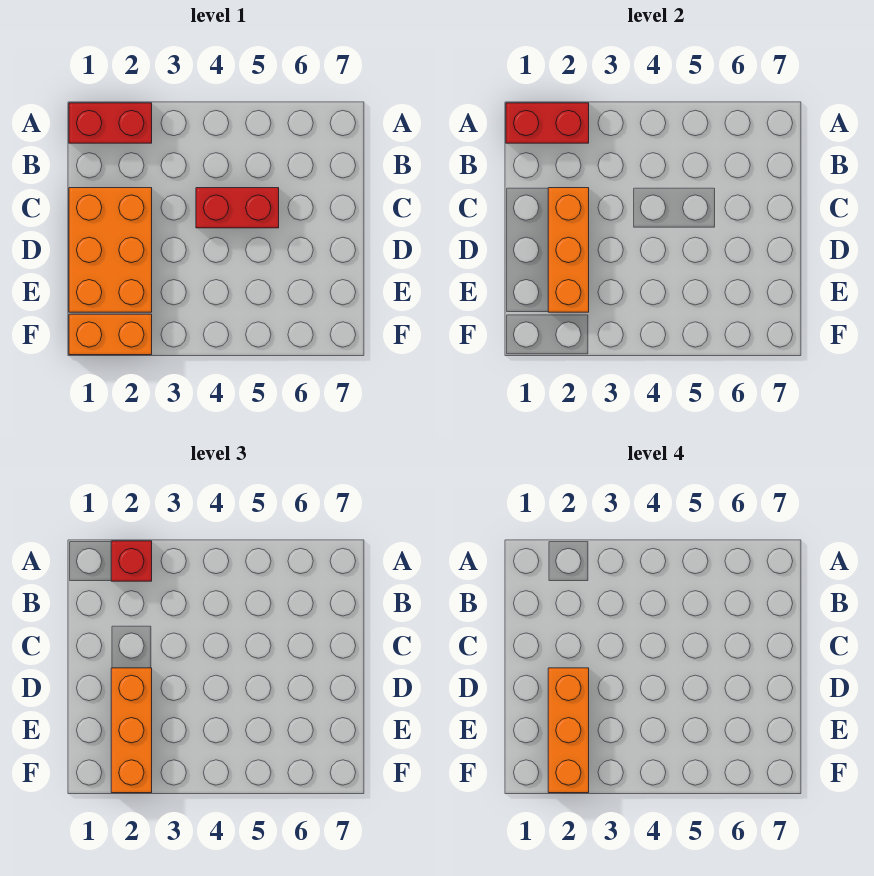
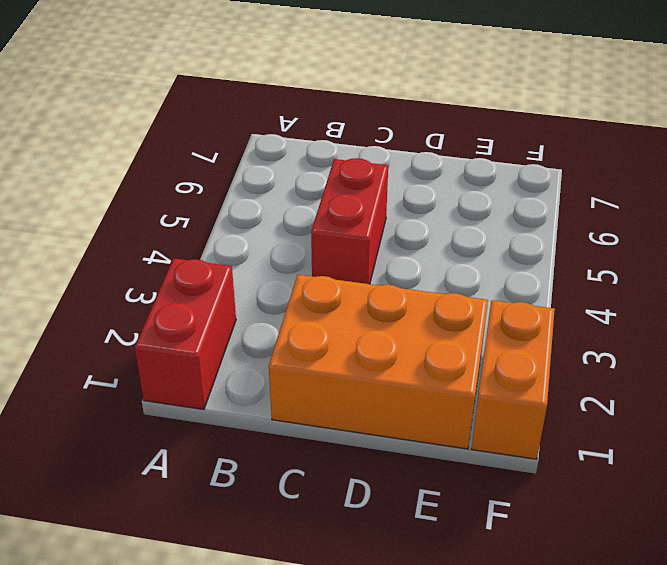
none -> red 1x2 brick [506,103,589,143]
none -> orange 1x3 brick [548,188,589,312]

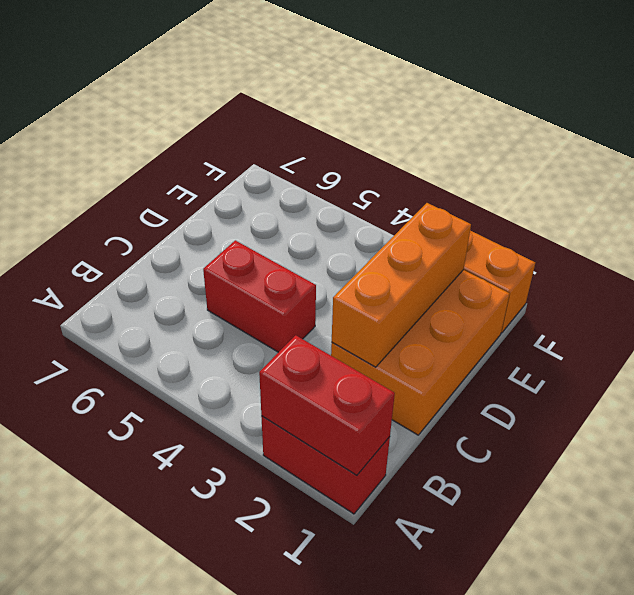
none -> red 1x1 brick [111,541,152,581]
none -> orange 1x3 brick [111,668,152,793]

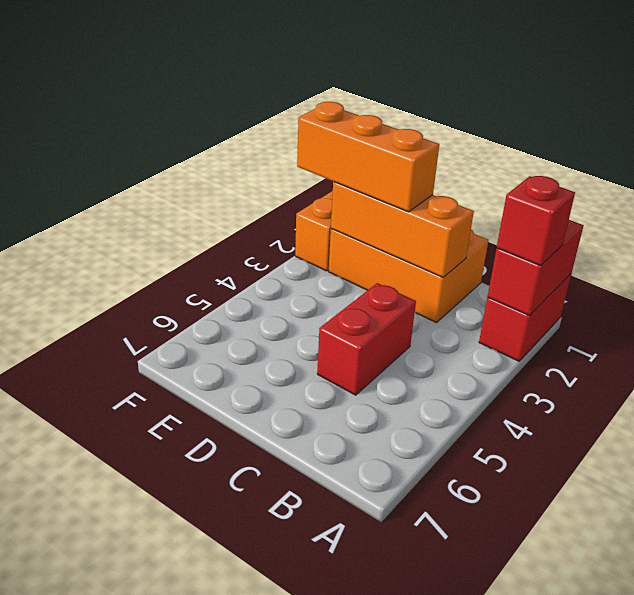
none -> orange 1x3 brick [548,668,589,793]

